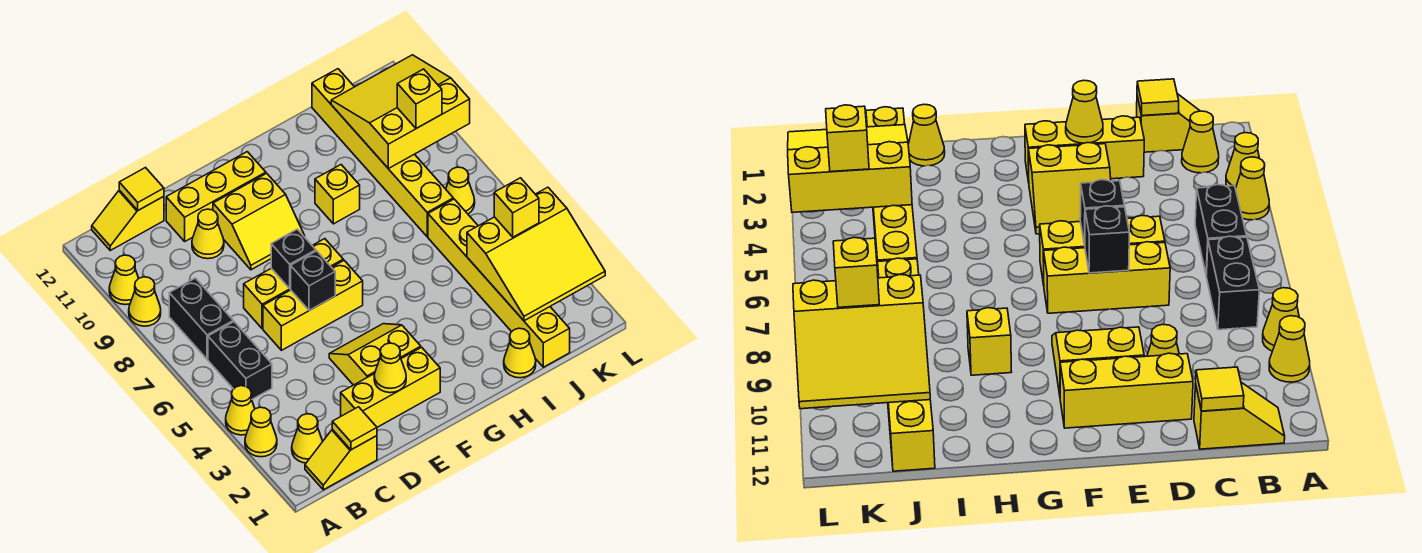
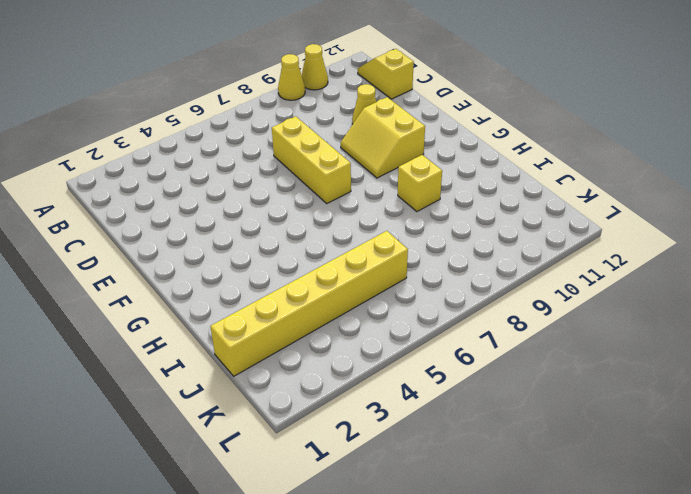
none -> yellow 1x1 cone [245,407,277,457]
none -> yellow 1x1 cone [226,386,255,435]
none -> yellow 1x2 slope [305,429,377,490]
none -> yellow 1x1 cone [292,414,323,463]

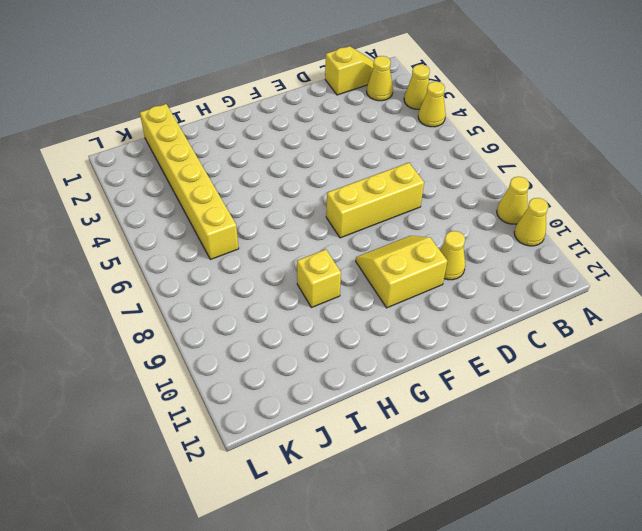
none -> black 1x2 brick [208,322,272,399]
none -> black 1x2 brick [169,278,233,359]
none -> yellow 1x2 slope [92,190,164,250]
none -> yellow 1x3 brick [341,347,440,427]

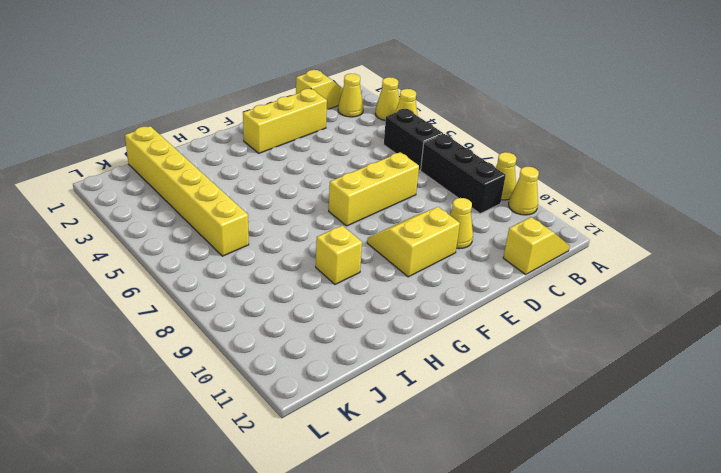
black 1x3 brick [421,134,506,214] -> black 1x2 brick [169,278,233,359]
none -> yellow 1x3 brick [263,260,363,350]
none -> yellow 1x3 brick [166,152,266,241]
none -> yellow 2x2 slope [329,324,421,385]
none -> yellow 1x1 cone [504,328,536,378]

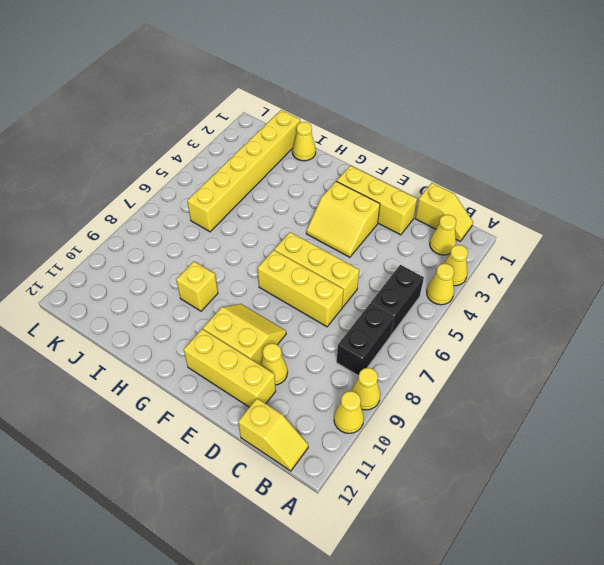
none -> yellow 1x6 brick [312,69,453,237]
none -> yellow 1x1 cone [446,167,475,214]
none -> yellow 1x1 tile [332,407,377,450]
none -> yellow 1x1 tile [119,168,164,210]

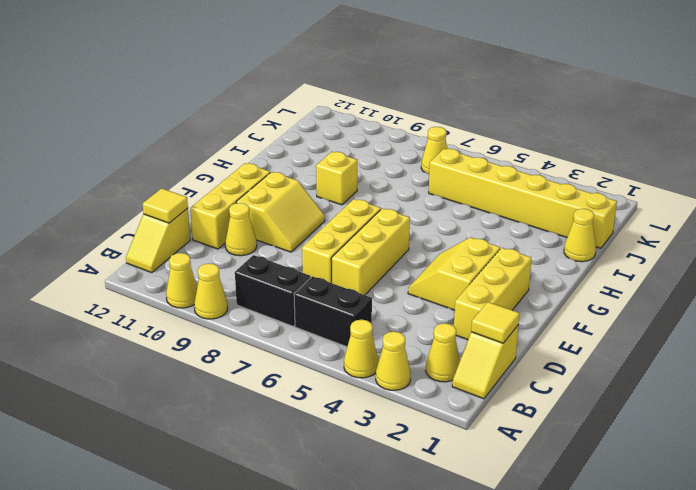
none -> yellow 1x6 brick [312,69,453,237]
none -> yellow 1x1 cone [374,343,406,393]
none -> black 1x1 brick [290,251,335,310]
none -> black 1x1 brick [271,229,316,288]

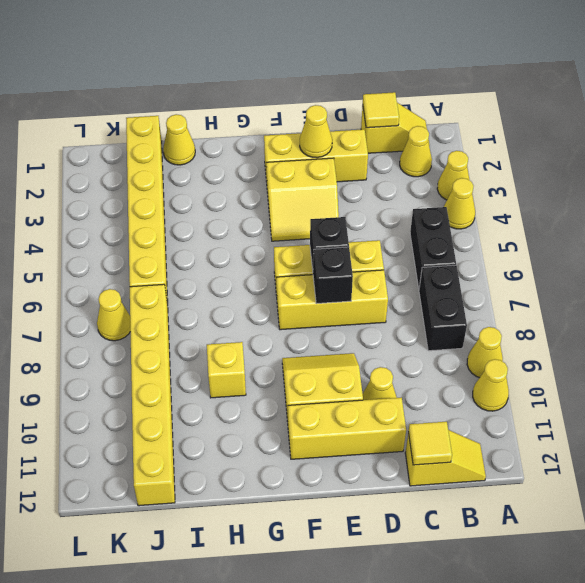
none -> yellow 3x3 slope [467,187,605,321]
none -> yellow 3x3 slope [331,55,470,169]
none -> yellow 1x1 brick [494,178,539,237]
none -> yellow 1x1 brick [397,69,442,128]

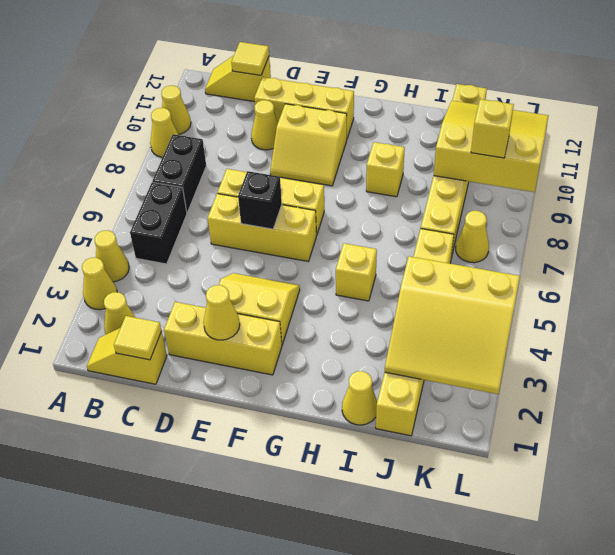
yellow 1x1 brick [336,243,377,301] -> yellow 1x1 brick moved to [494,178,539,237]
none -> black 1x1 brick [271,229,316,288]

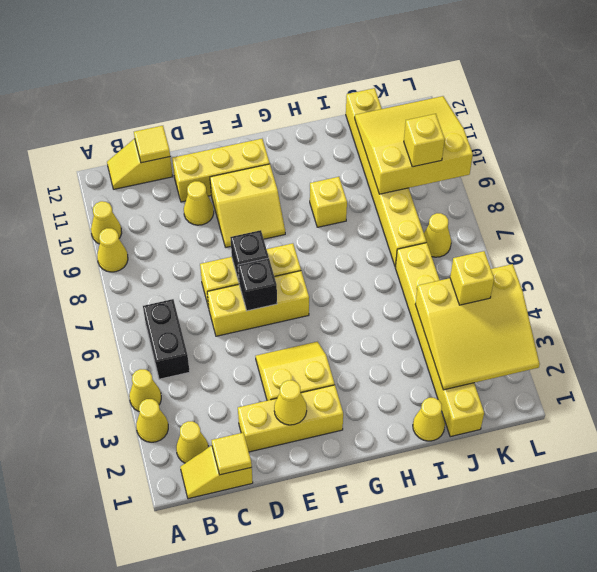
none -> black 1x2 brick [169,278,233,359]

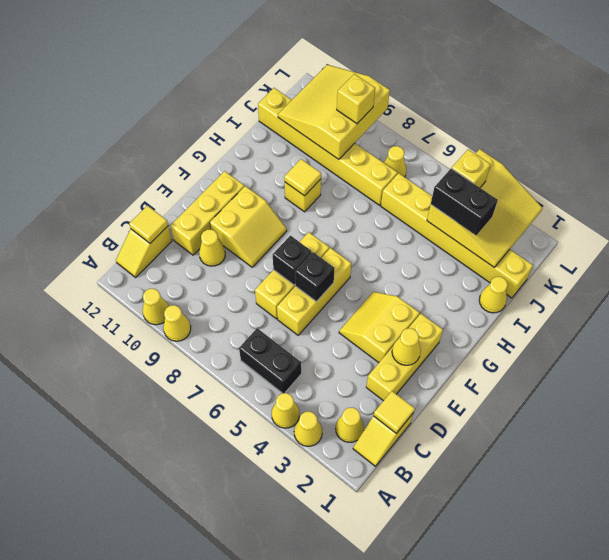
yellow 1x1 tile [284,159,321,196] -> none
black 1x2 brick [431,169,498,235] -> black 1x2 brick moved to [169,278,233,359]

